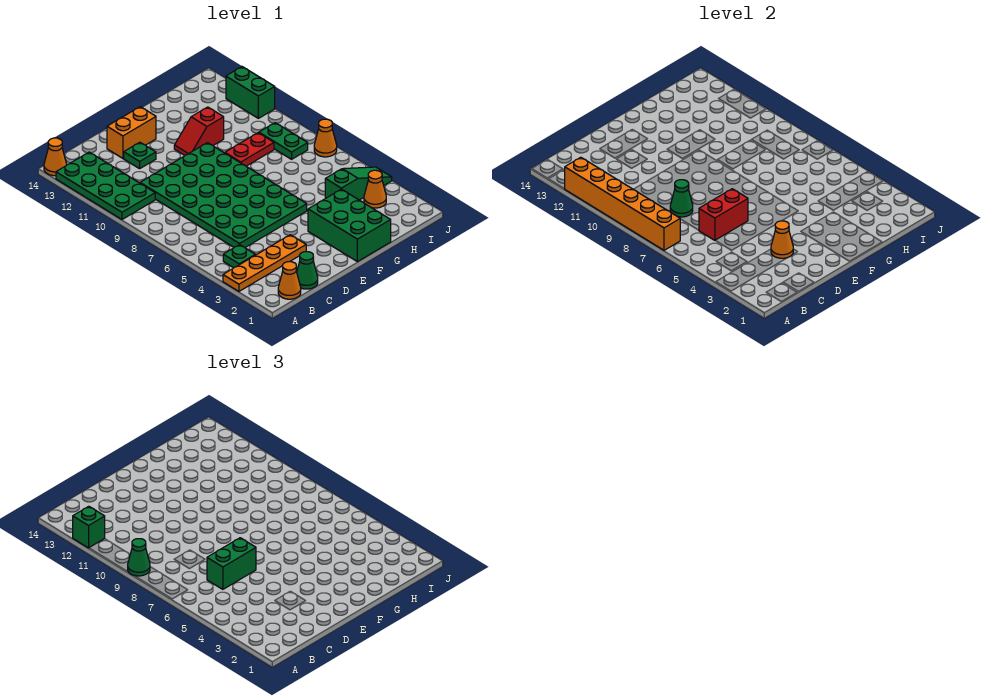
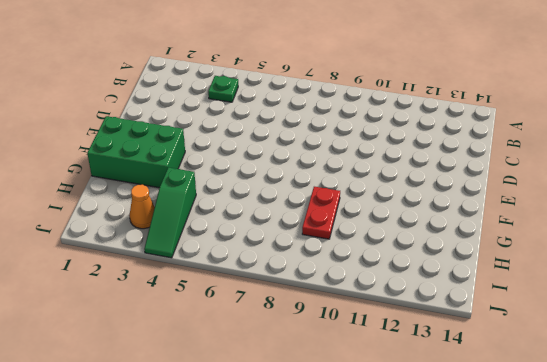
none -> orange 1x4 plate [223,235,306,291]
none -> green 2x4 plate [56,152,155,219]
none -> orange 1x1 cone [44,138,67,176]

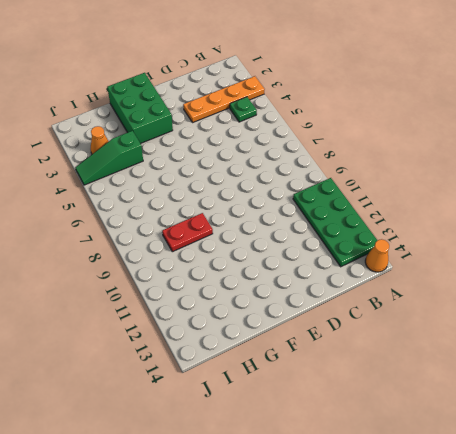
none -> orange 1x1 cone [278,262,301,299]
none -> green 1x1 cone [297,252,318,289]
none -> green 4x6 plate [140,143,307,247]

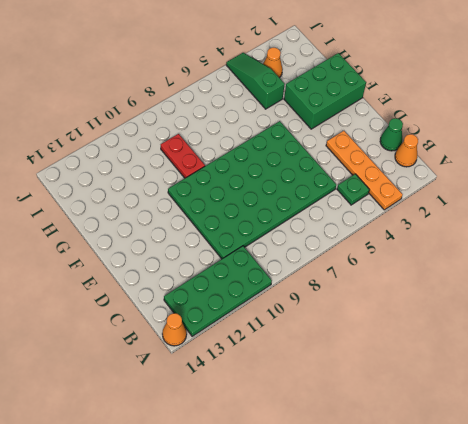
none -> green 1x1 plate [124,142,156,169]
none -> orange 1x2 brick [107,107,156,158]
none -> red 1x2 slope [174,107,224,155]

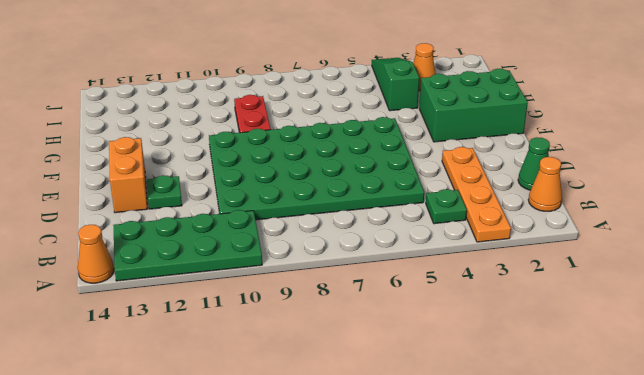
none -> red 1x2 slope [174,107,224,155]
none -> green 1x2 plate [259,123,308,159]
none -> orange 1x1 cone [314,119,337,157]

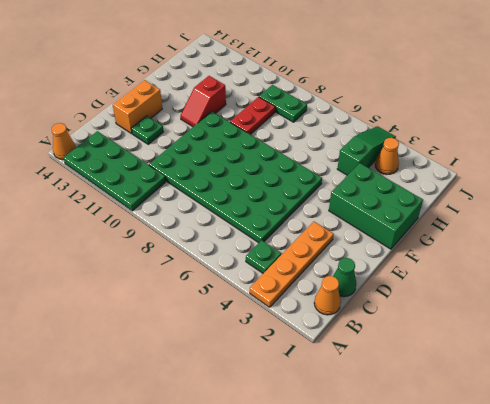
none -> orange 1x1 cone [314,119,337,157]
none -> green 1x2 brick [226,67,275,118]
none -> orange 1x6 brick [565,157,680,250]

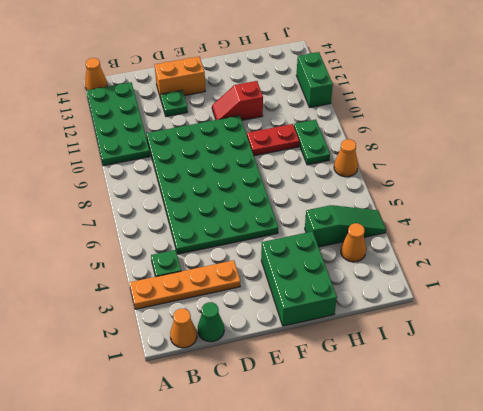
none -> orange 1x6 brick [565,157,680,250]
none -> red 1x2 brick [699,189,748,240]
none -> green 1x1 cone [670,180,693,217]

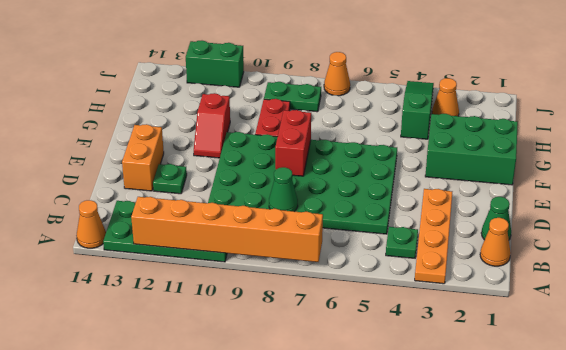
red 1x2 brick [275,110,311,176] -> red 1x2 brick moved to [699,189,748,240]
none -> orange 1x1 cone [771,221,793,258]
none -> green 1x1 cone [128,539,150,576]
none -> green 1x1 brick [73,506,105,548]

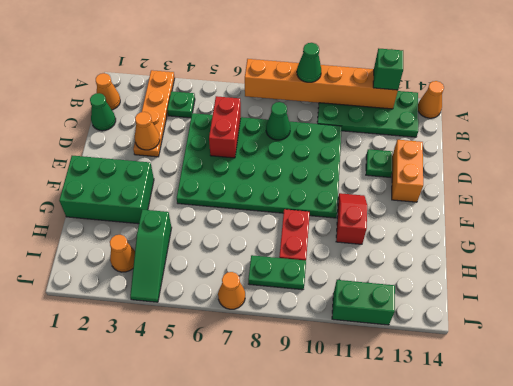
none -> green 1x2 brick [207,538,256,589]

